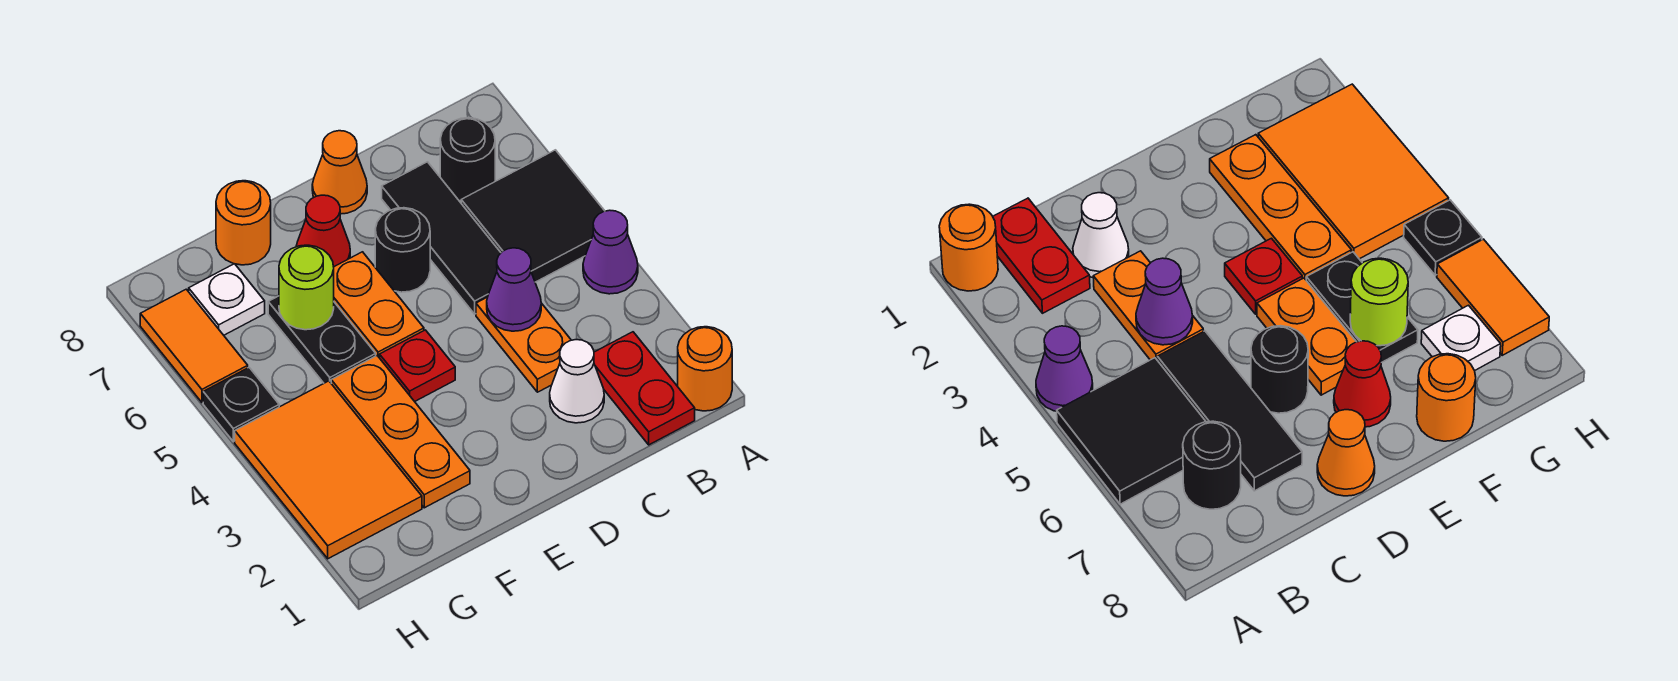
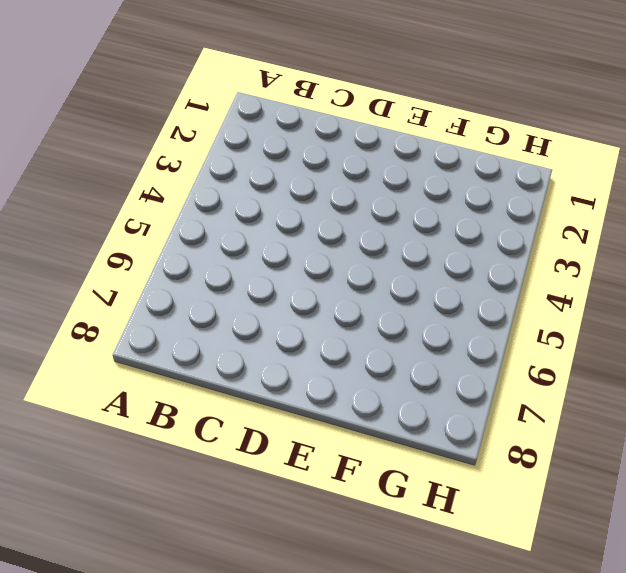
none -> orange 1x1 round brick [678,327,732,411]
none -> purple 1x1 cone [583,210,638,294]
none -> black 2x2 tile [461,150,604,282]

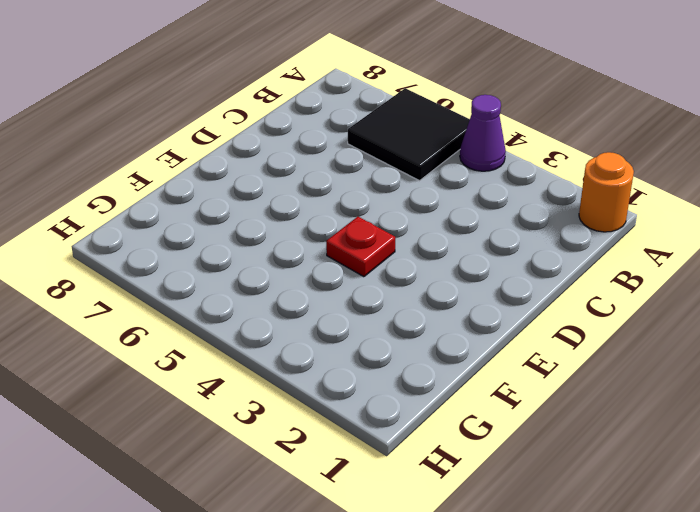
none -> red 1x2 plate [594,332,695,445]
none -> black 1x1 round brick [440,118,495,201]
none -> white 1x1 cone [550,340,604,423]

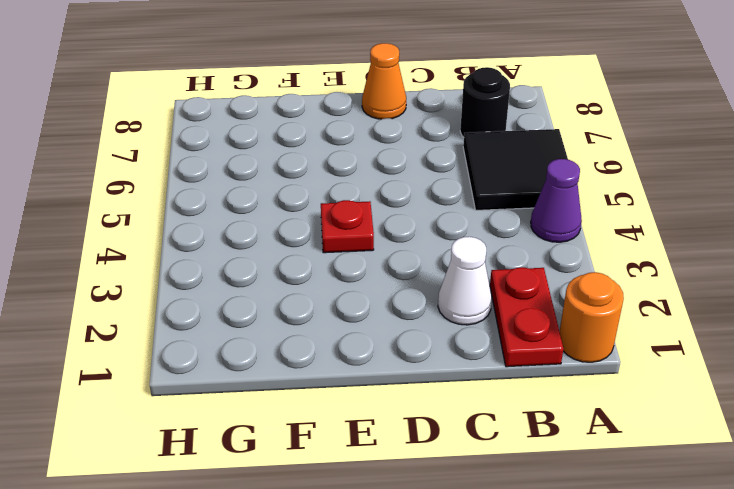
none -> orange 1x2 plate [476,297,571,392]
none -> black 1x3 tile [382,162,501,314]
none -> black 1x1 round brick [375,208,430,292]

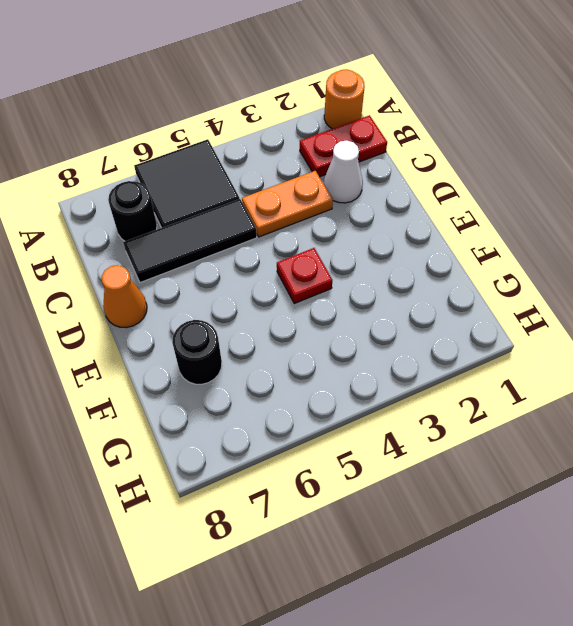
black 1x1 round brick [172,320,222,384] -> black 1x1 round brick moved to [375,208,430,292]
none -> purple 1x1 cone [583,210,638,294]
none -> orange 1x2 plate [334,252,424,358]
none -> red 1x1 cone [296,195,350,267]

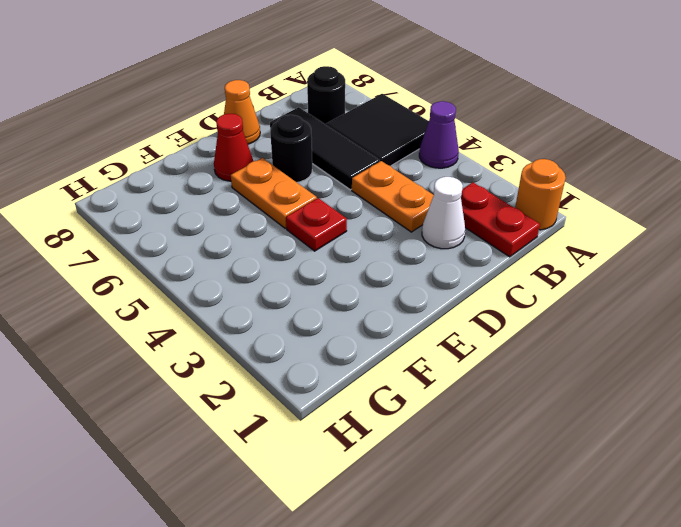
none -> orange 1x3 plate [331,356,470,508]
none -> black 1x2 plate [268,296,376,383]
none -> orange 1x1 round brick [216,181,271,265]

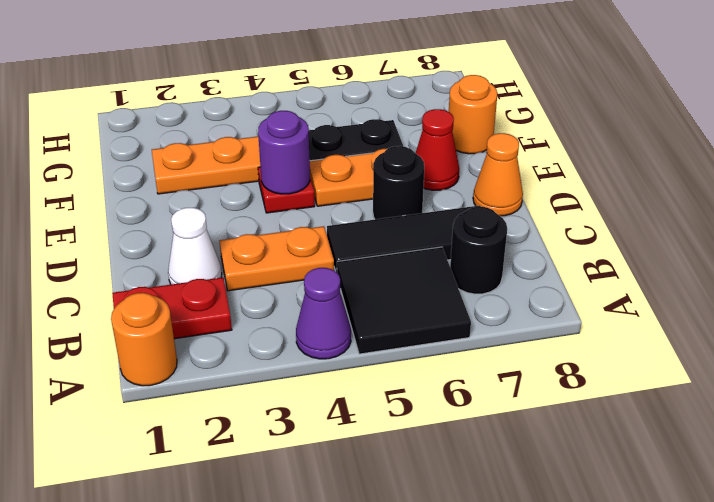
purple 1x1 round brick [258,111,310,194] -> none
none -> orange 2x3 tile [235,381,422,559]
none -> white 1x1 plate [189,264,265,335]
none -> black 1x1 plate [203,368,279,442]

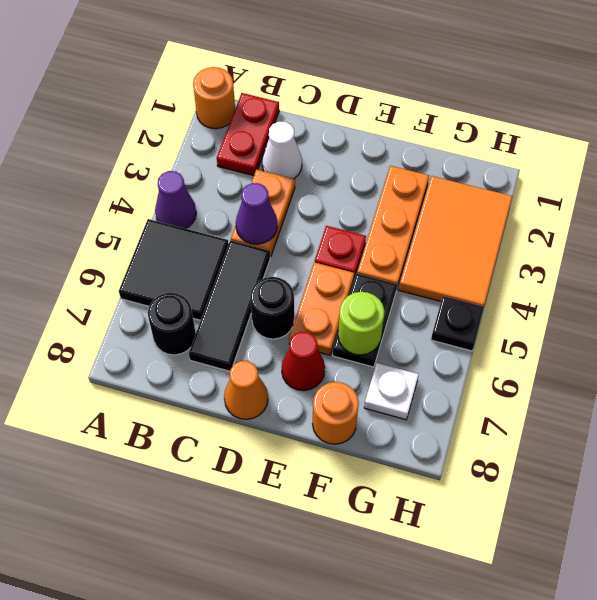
none -> orange 1x2 tile [140,289,248,402]

